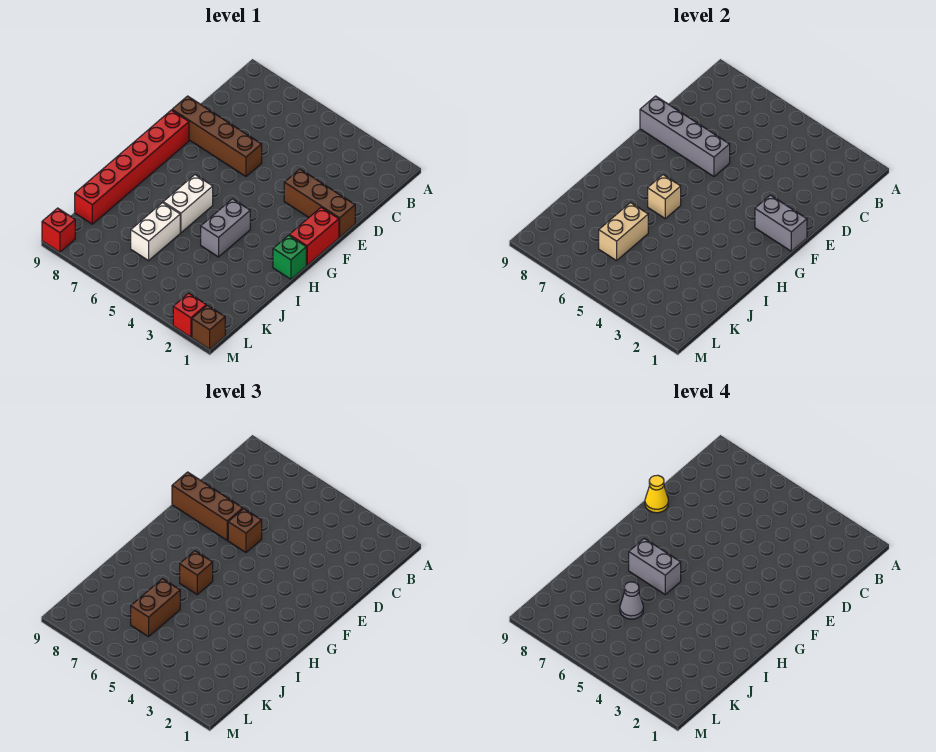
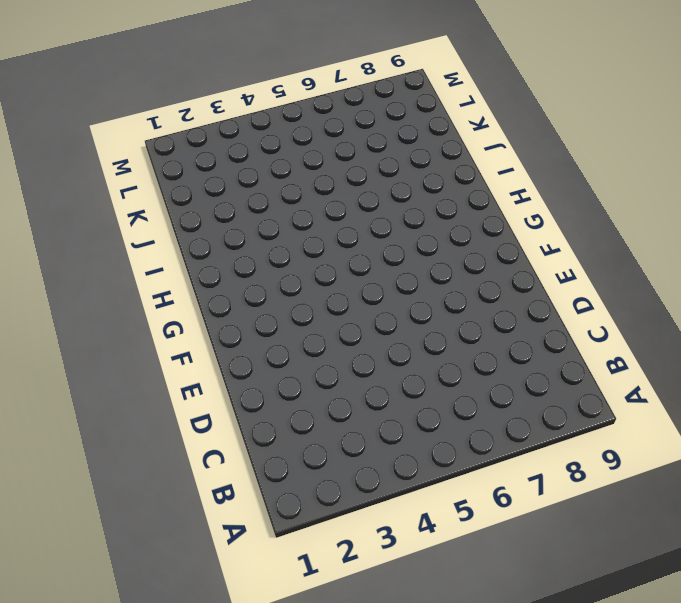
none -> brown 1x3 brick [284,169,355,237]
none -> brown 1x4 brick [172,96,262,176]
none -> red 1x2 brick [289,207,339,265]

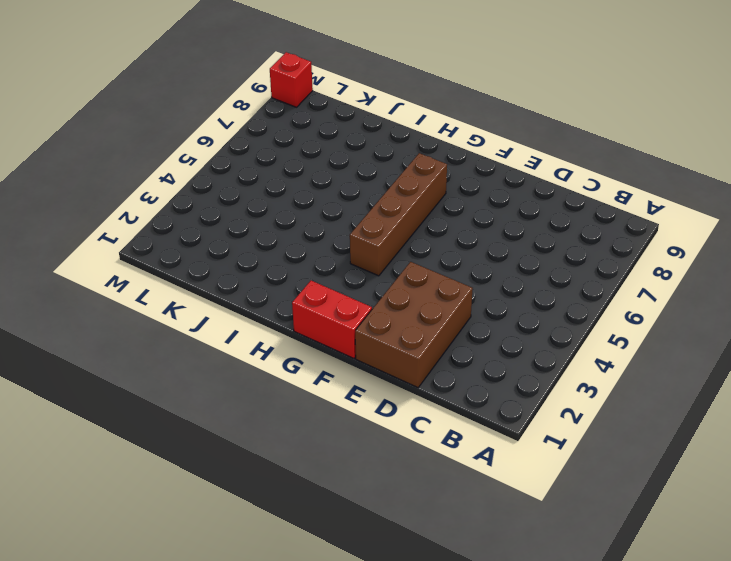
brown 2x3 brick [355,262,473,388] -> brown 1x3 brick [284,169,355,237]
brown 1x4 brick [350,153,447,276] -> brown 1x4 brick moved to [172,96,262,176]
none -> red 1x6 brick [75,110,189,224]
none -> green 1x1 brick [273,235,306,279]
none -> grey 1x2 brick [201,199,250,257]

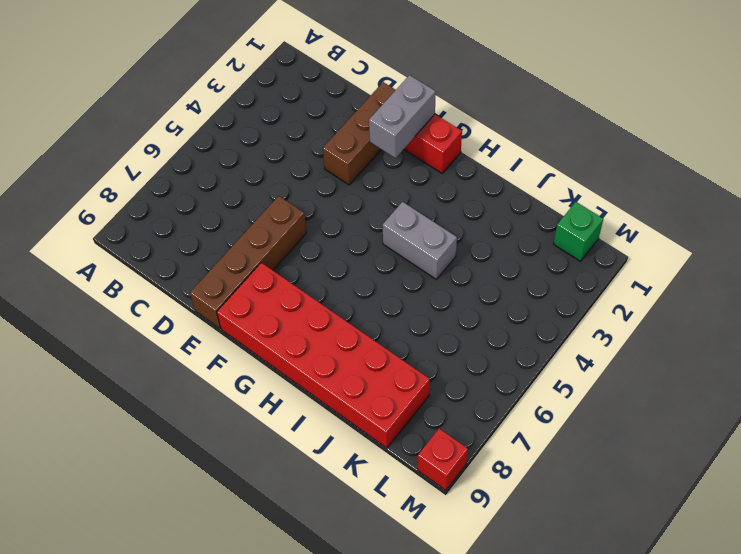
red 2x6 brick [217,263,430,448] -> red 1x6 brick [75,110,189,224]
green 1x1 brick [554,202,603,261] -> green 1x1 brick moved to [273,235,306,279]
none -> white 1x2 brick [163,175,213,233]
none -> white 1x2 brick [131,203,180,261]
none -> brown 1x1 brick [192,305,225,349]

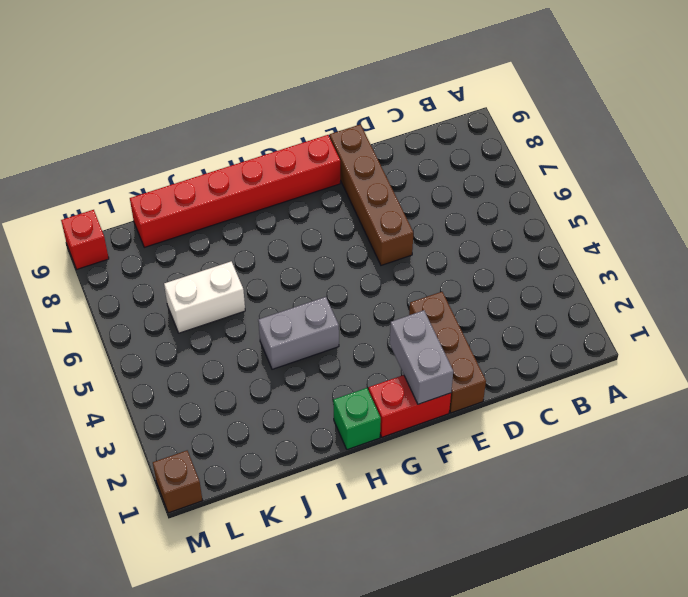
none -> white 1x2 brick [163,175,213,233]
none -> red 1x1 brick [173,293,206,337]
none -> grey 1x4 brick [640,96,730,176]

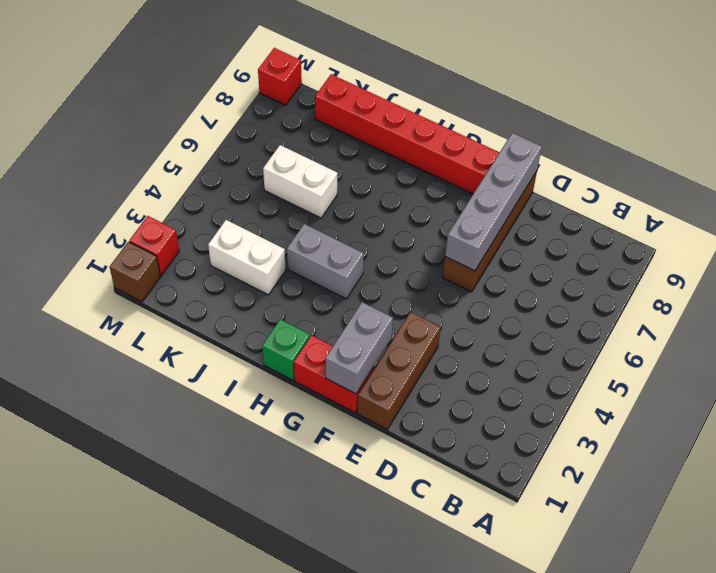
white 1x2 brick [208,220,286,295] -> white 1x2 brick moved to [163,175,213,233]
none -> tan 1x1 brick [648,175,681,218]
none -> tan 1x2 brick [599,203,648,261]
none -> brown 1x1 brick [228,509,262,552]

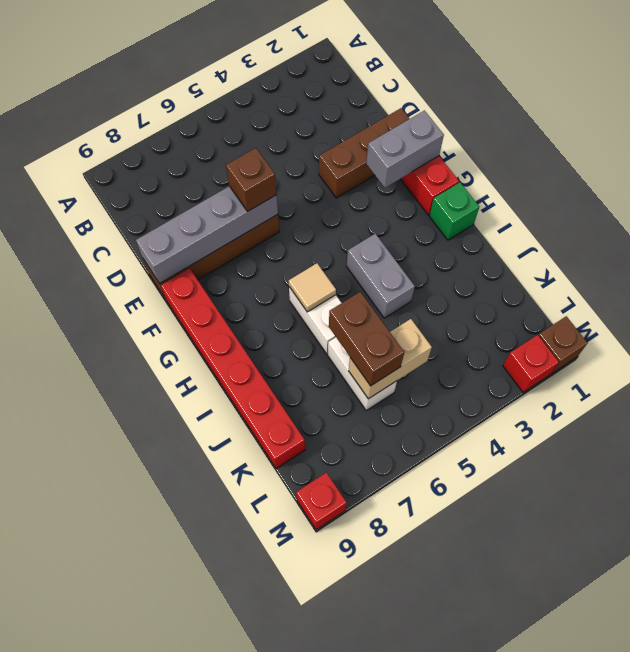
tan 1x1 tile [289,263,336,312] -> tan 1x1 brick [648,175,681,218]
tan 1x2 brick [349,319,432,399] -> tan 1x2 brick turned to [599,203,648,261]
none -> brown 1x3 brick [172,472,243,540]
none -> brown 1x1 brick [180,551,213,594]
none -> yellow 1x1 cone [645,475,668,513]

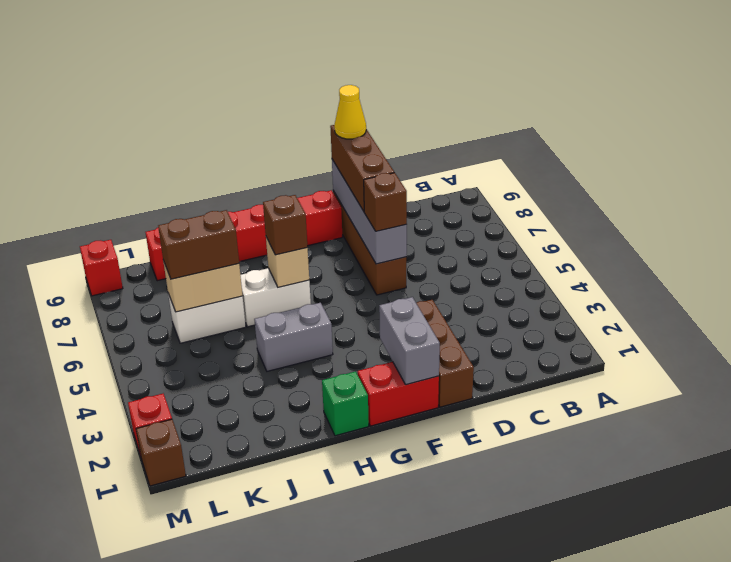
none -> grey 1x2 brick [629,538,681,594]
none -> grey 1x1 cone [620,582,643,619]

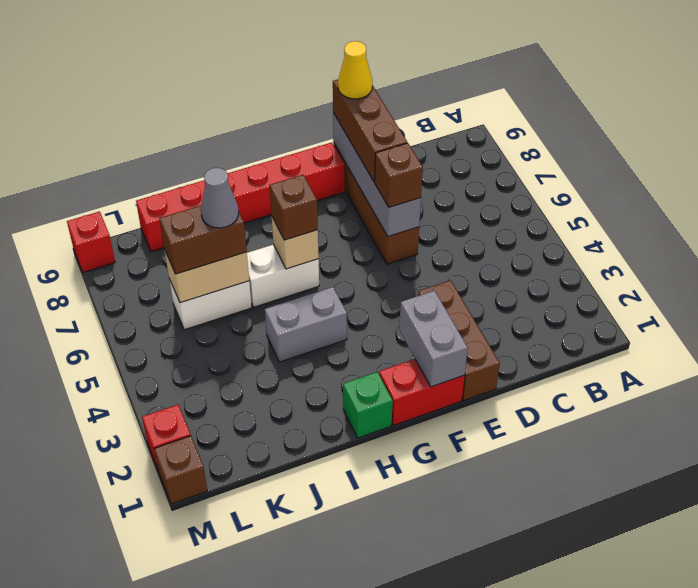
none -> grey 1x2 brick [629,538,681,594]

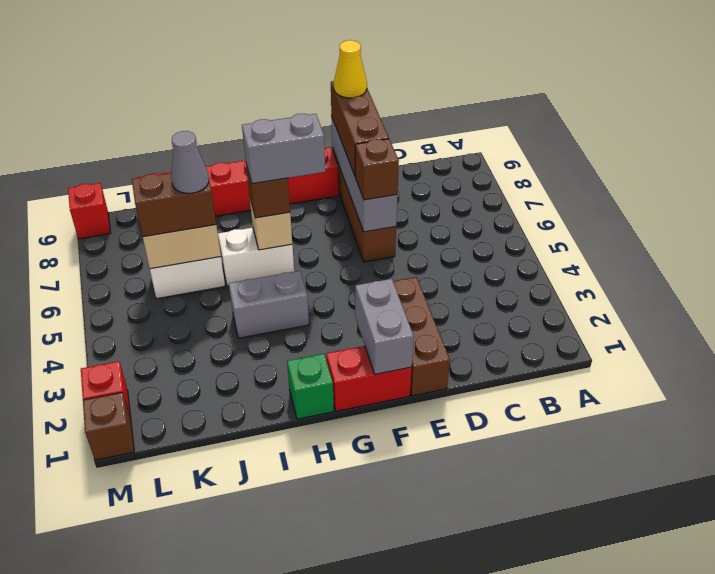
grey 1x2 brick [242,114,325,184] -> grey 1x2 brick turned to [629,538,681,594]

